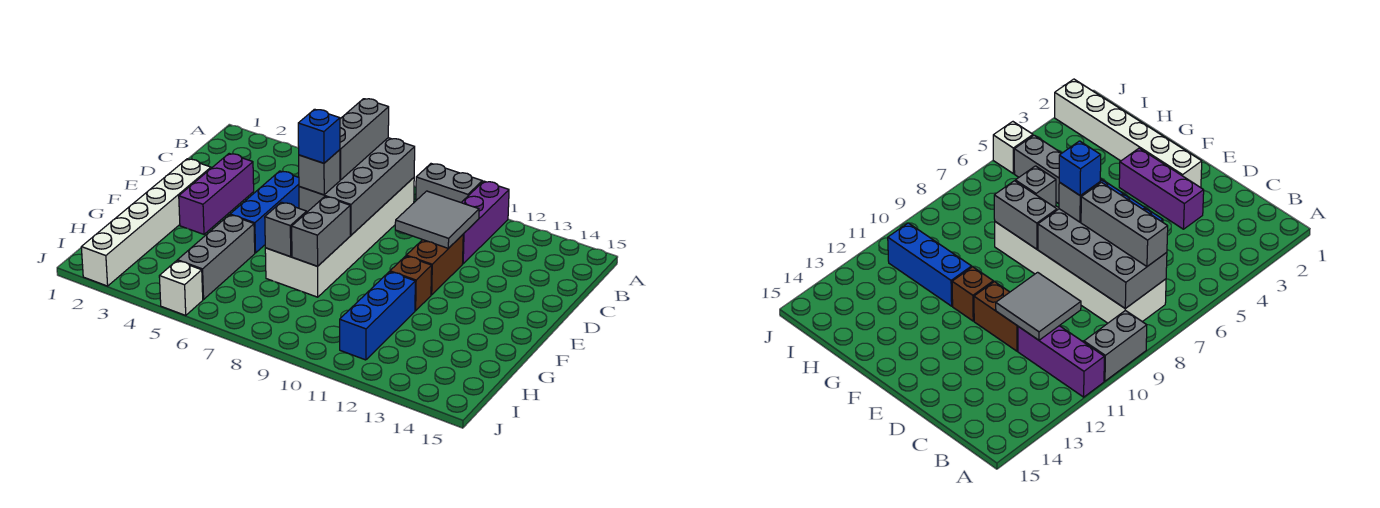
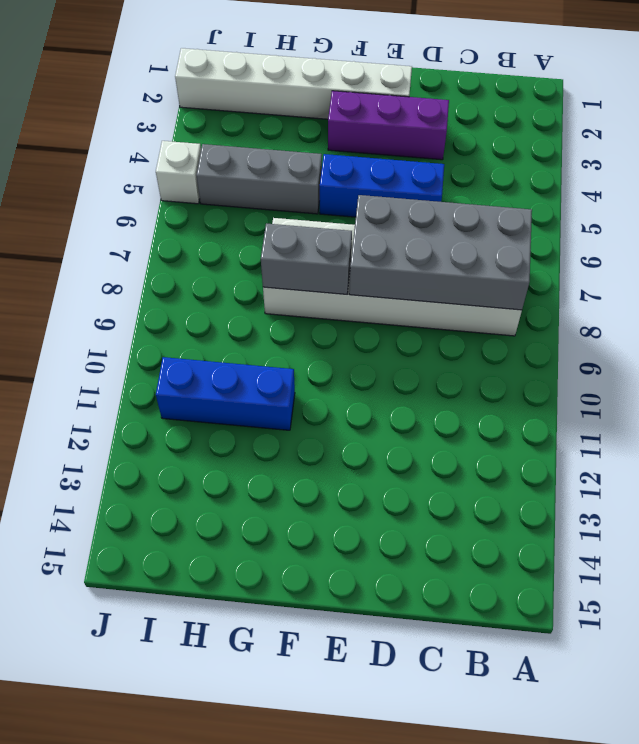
none -> grey 1x2 brick [416,164,482,202]
none -> purple 1x3 brick [461,181,509,264]
none -> brown 1x2 brick [406,235,463,295]

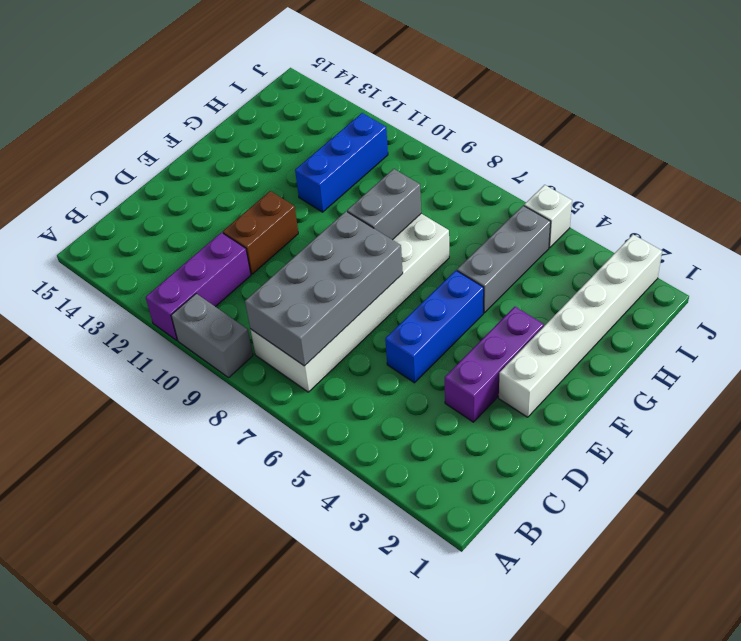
none -> brown 1x1 brick [390,256,432,311]
none -> grey 2x2 tile [395,191,479,248]
none -> grey 1x1 brick [265,202,307,257]

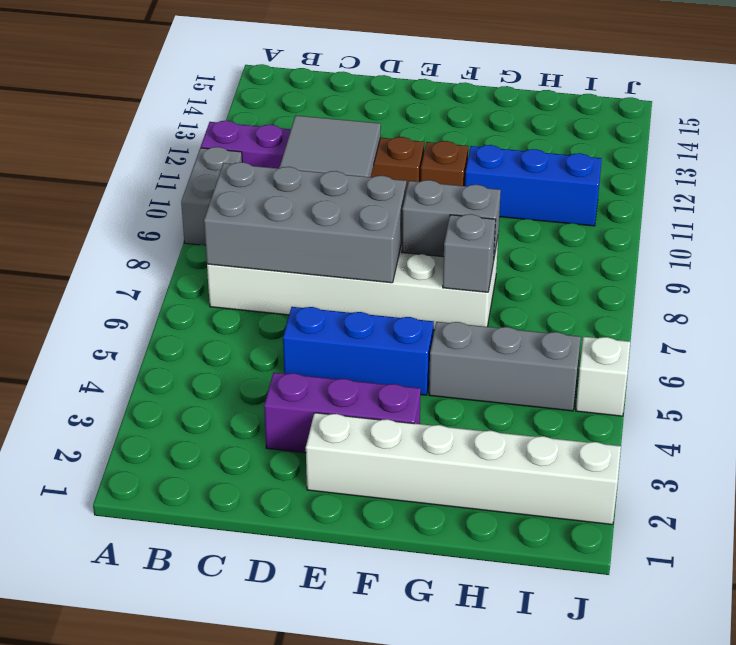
none -> grey 1x3 brick [340,99,389,180]
none -> grey 1x1 brick [299,150,340,195]
none -> blue 1x1 brick [298,109,340,163]

